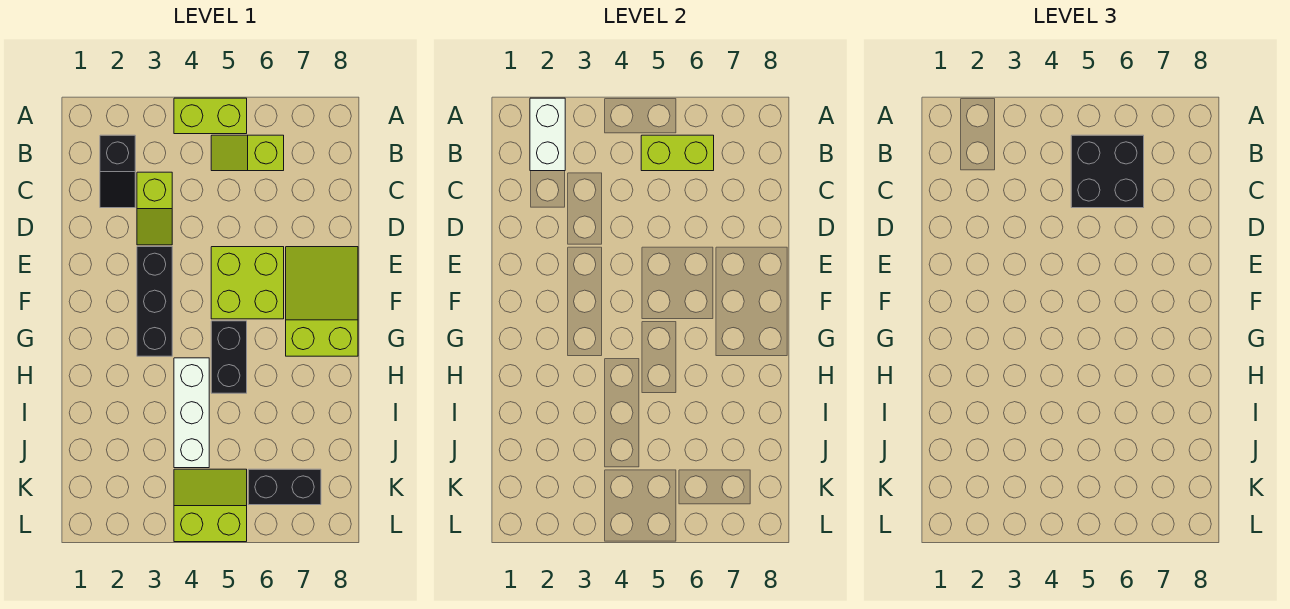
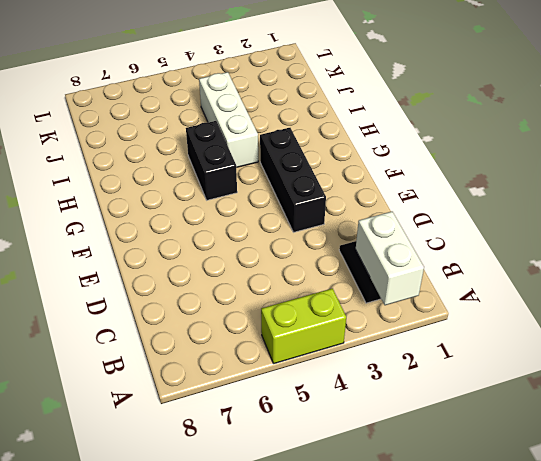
none -> lime 1x2 slope [211,135,284,171]
none -> lime 1x2 slope [137,172,172,245]
none -> lime 2x2 brick [211,247,284,319]

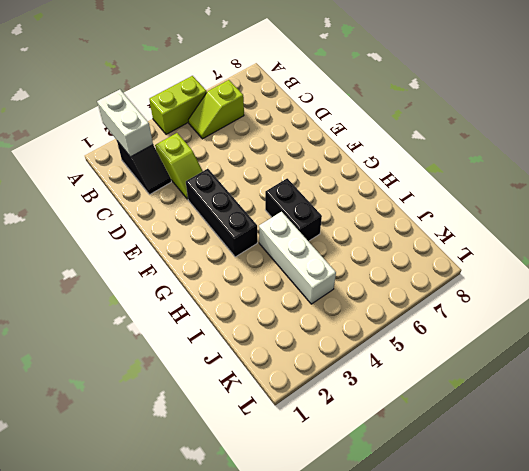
none -> lime 2x2 brick [211,247,284,319]
none -> lime 2x3 slope [286,247,358,356]
none -> lime 2x2 slope [174,469,247,542]

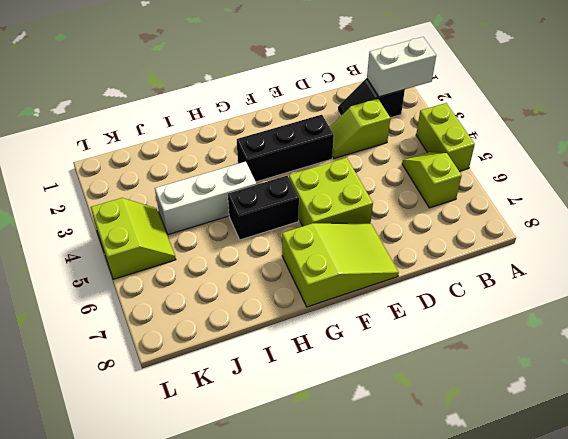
none -> black 1x2 brick [248,469,321,505]
none -> lime 1x2 brick [641,135,714,171]
none -> black 2x2 brick [1071,135,1144,208]

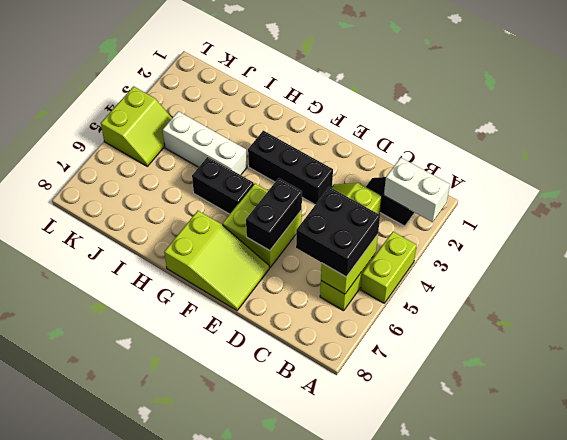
black 1x2 brick [246,178,302,251] -> black 1x2 brick moved to [248,469,321,505]

